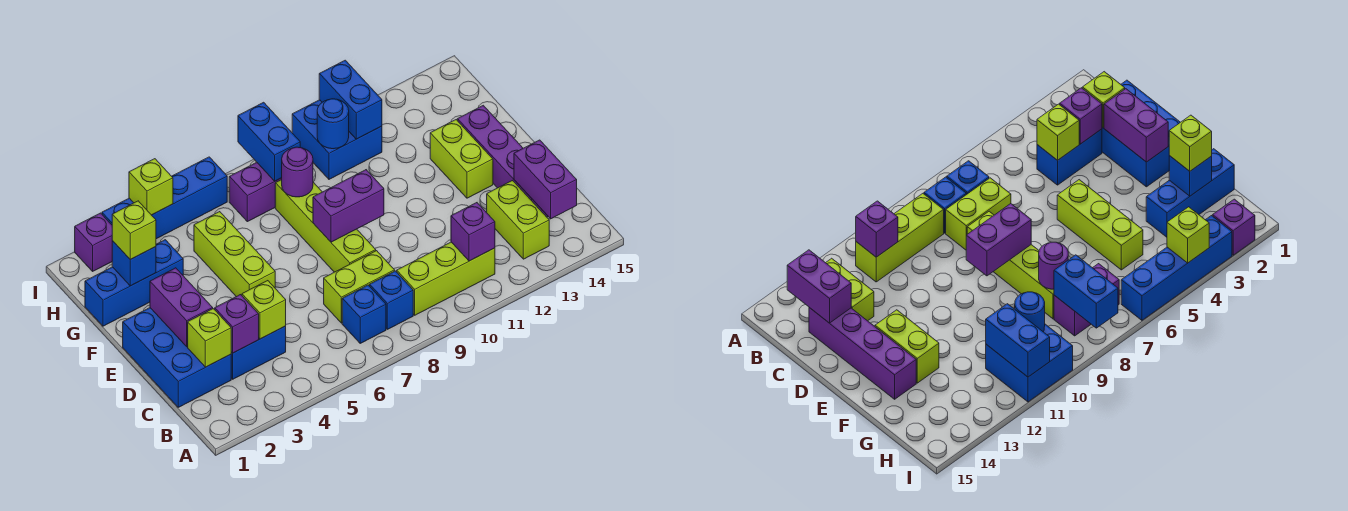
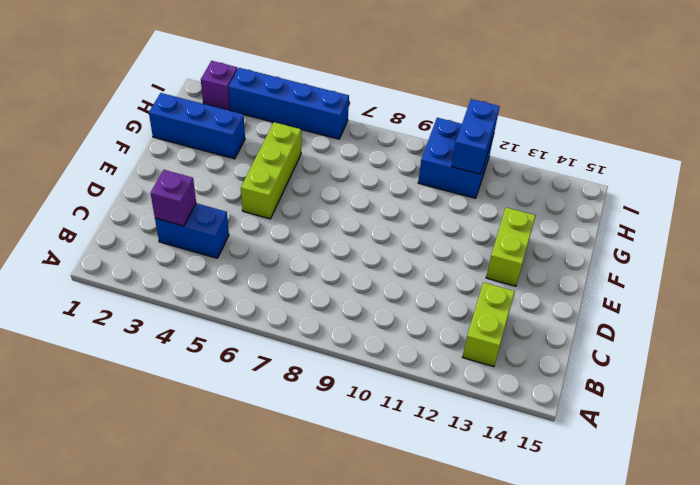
none -> blue 1x1 brick [342,285,386,343]
none -> blue 1x1 brick [370,271,413,329]
none -> lime 1x3 brick [397,242,495,315]
none -> blue 2x3 brick [123,308,231,407]

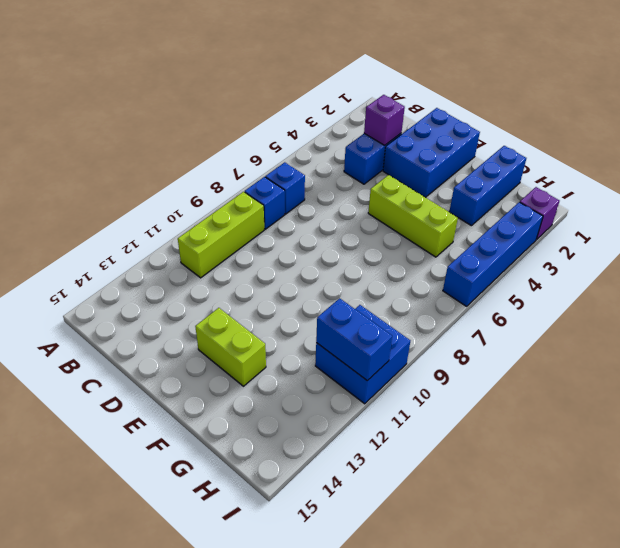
blue 2x3 brick [383,108,480,197] -> blue 2x3 brick turned to [123,308,231,407]
none -> lime 1x2 brick [487,181,549,259]
none -> lime 1x2 brick [324,251,395,323]
none -> purple 1x4 brick [457,105,548,217]
none -> lime 1x4 brick [275,180,376,272]

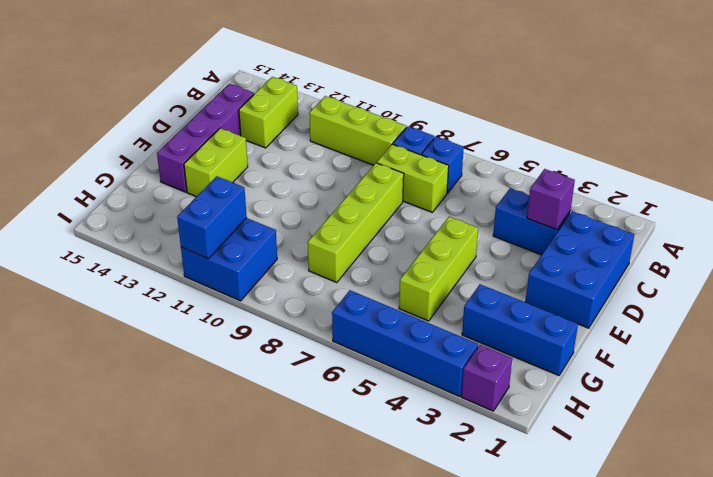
none -> purple 1x2 brick [229,162,282,222]
none -> purple 1x1 brick [451,203,495,261]
none -> purple 1x2 brick [514,140,577,219]
none -> lime 1x1 brick [188,309,231,367]

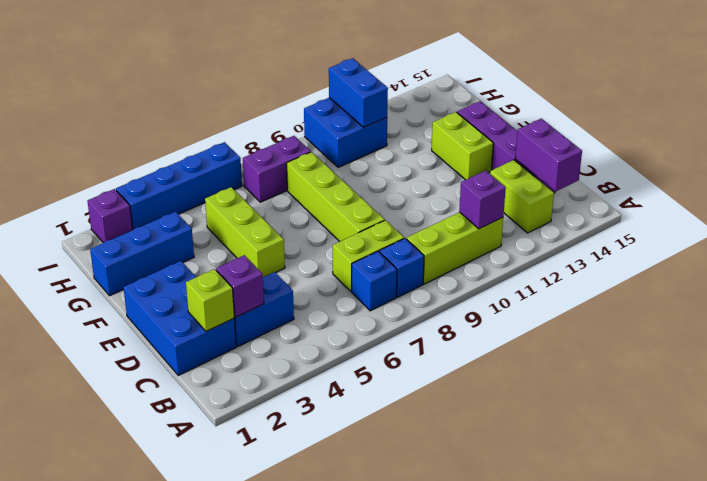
none -> lime 1x1 brick [242,281,286,339]
none -> purple 1x2 brick [150,268,213,347]
none -> purple 1x2 brick [313,170,384,242]
none -> blue 1x1 brick [112,241,156,286]

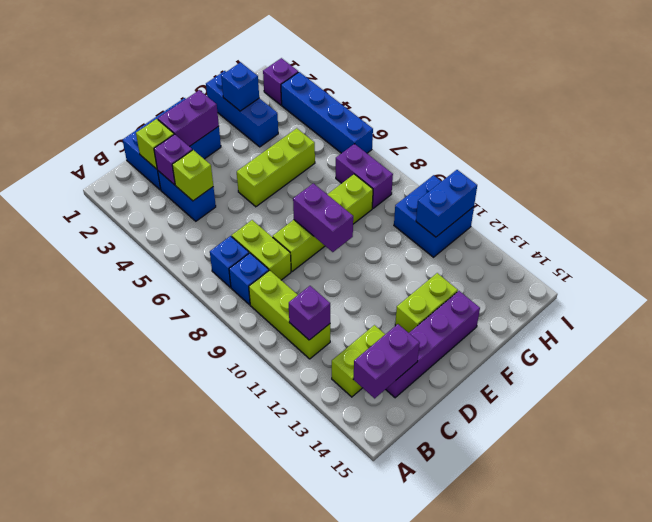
none -> purple 1x1 round brick [282,147,313,197]
none -> blue 1x2 brick [238,102,300,181]
none -> blue 1x1 round brick [317,99,349,149]
none -> lime 1x1 brick [129,159,173,215]

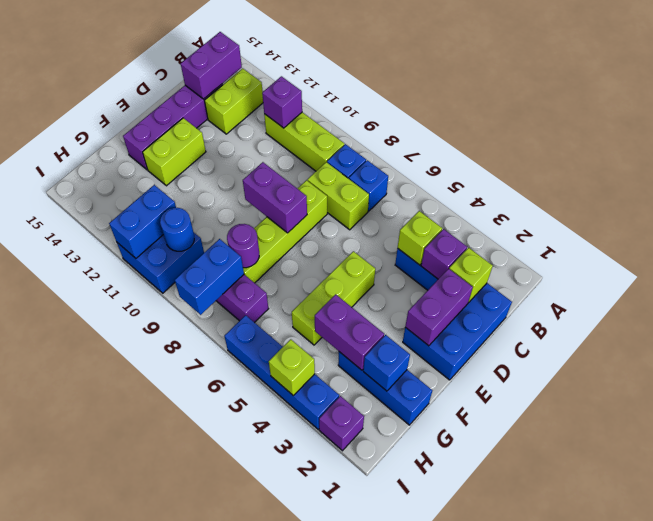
purple 1x2 brick [315,294,384,370] -> none
none -> lime 1x1 brick [112,201,156,259]

